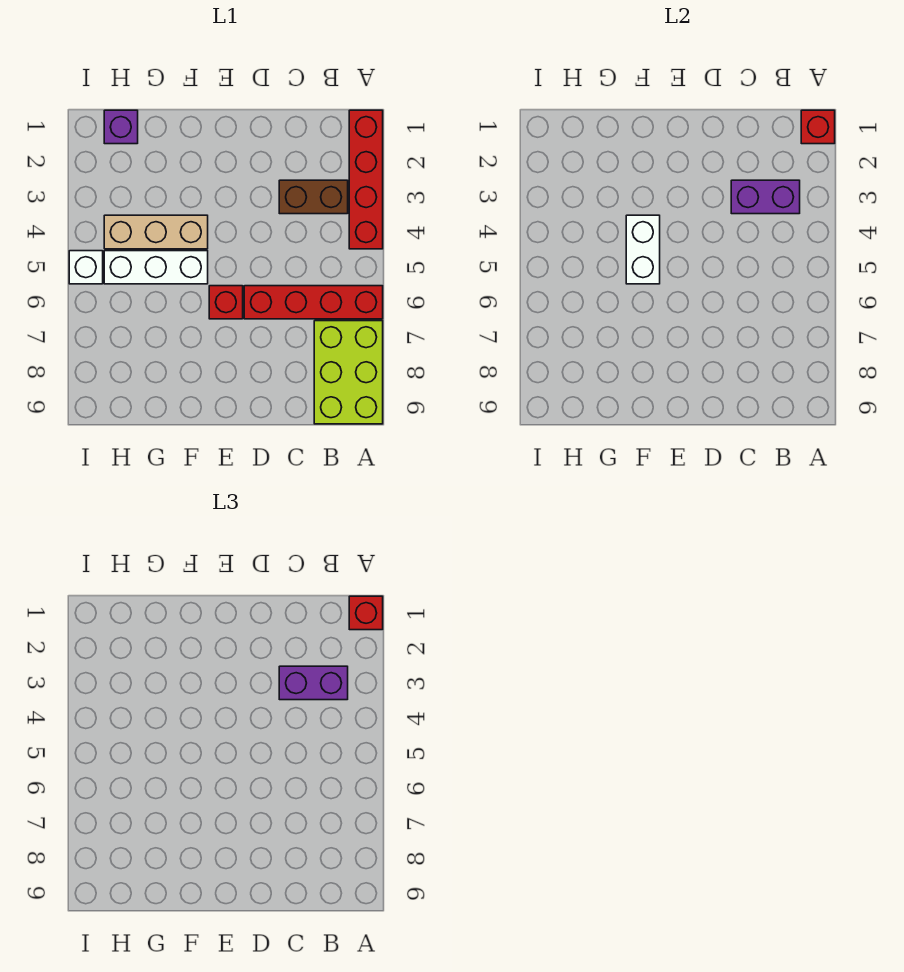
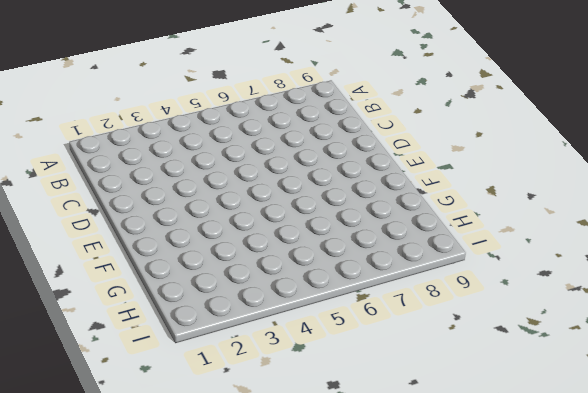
none -> red 1x4 brick [349,110,383,249]
none -> red 1x4 brick [244,286,383,319]
none -> lime 2x3 brick [314,321,383,424]

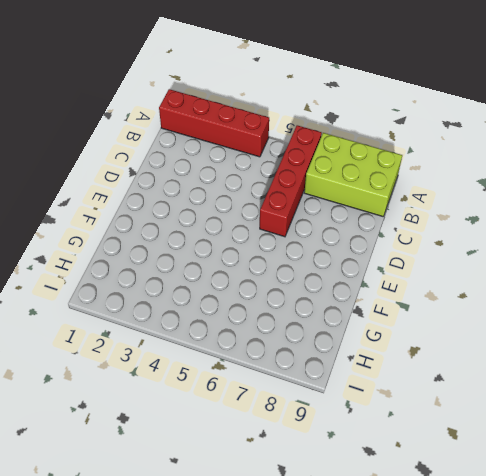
none -> brown 1x2 brick [279,180,348,214]
none -> red 1x1 brick [209,286,243,319]
none -> tan 1x3 brick [104,215,208,249]

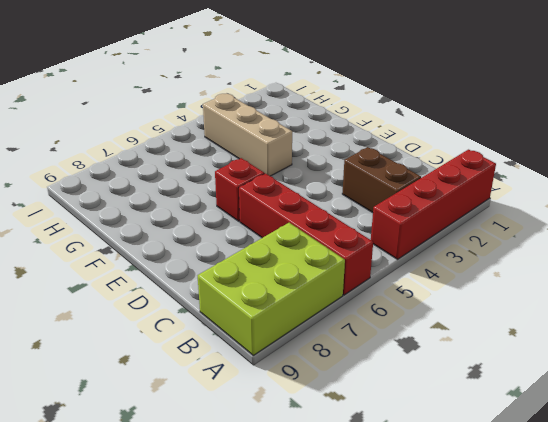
none -> white 1x3 brick [104,251,208,284]
none -> purple 1x1 brick [104,110,138,144]
none -> white 1x1 brick [69,251,103,284]

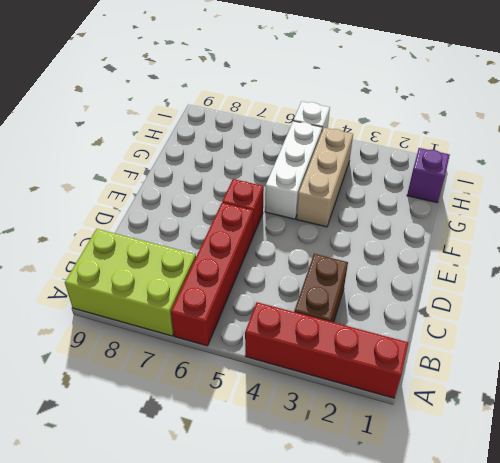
none -> red 1x1 brick [801,110,835,144]
none -> purple 1x2 brick [731,180,800,214]
none -> white 1x2 brick [626,215,660,284]

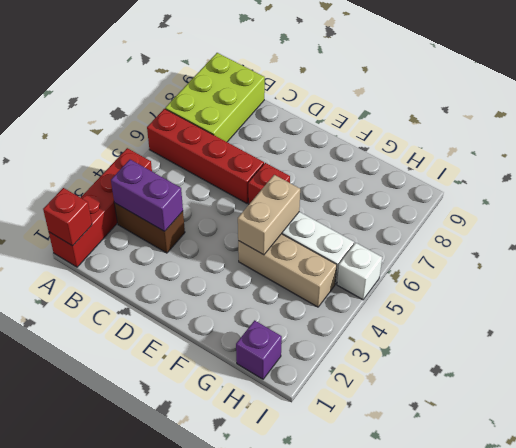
tan 1x2 brick [238,175,300,255] -> white 1x2 brick [626,215,660,284]
none -> red 1x1 brick [349,596,383,630]
none -> purple 1x2 brick [279,666,348,700]

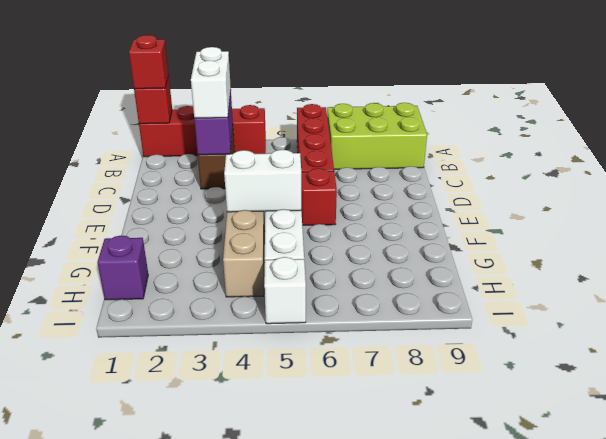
white 1x2 brick [191,47,231,118] -> purple 1x2 brick [279,666,348,700]

